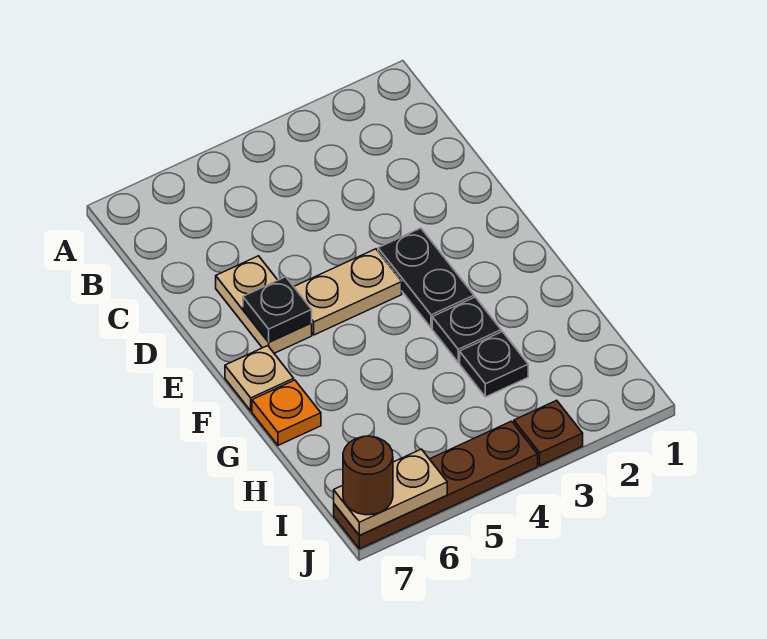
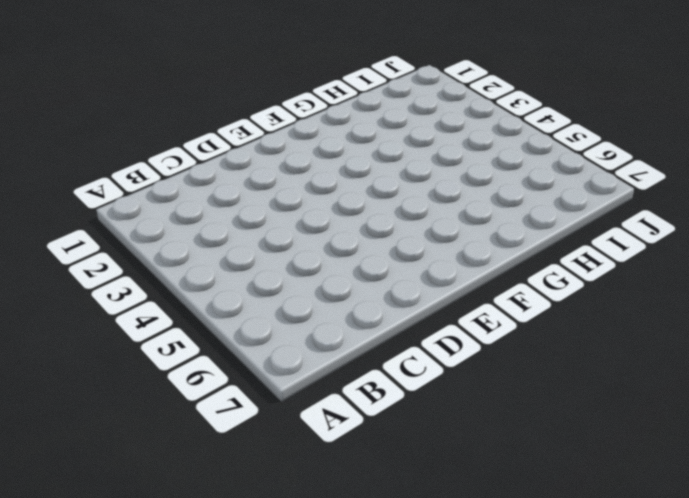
none -> tan 1x2 plate [216,256,312,353]
none -> black 1x2 plate [378,228,474,328]
none -> tan 1x2 plate [294,249,402,335]

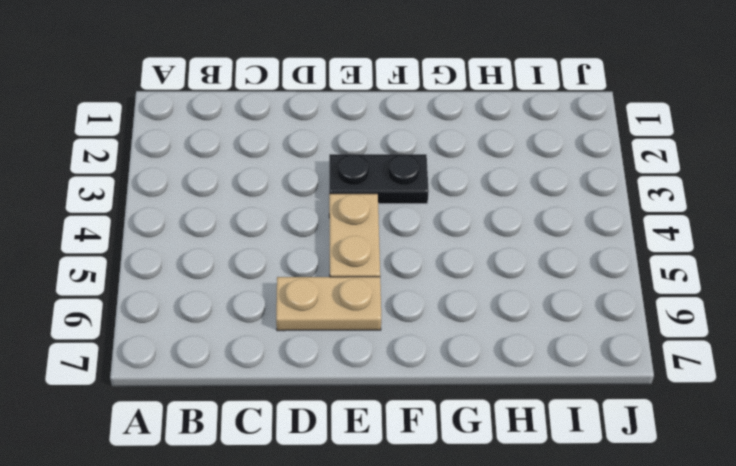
none -> tan 1x1 plate [225,346,294,411]
none -> black 1x1 plate [432,297,501,362]
none -> orange 1x1 plate [252,380,321,445]

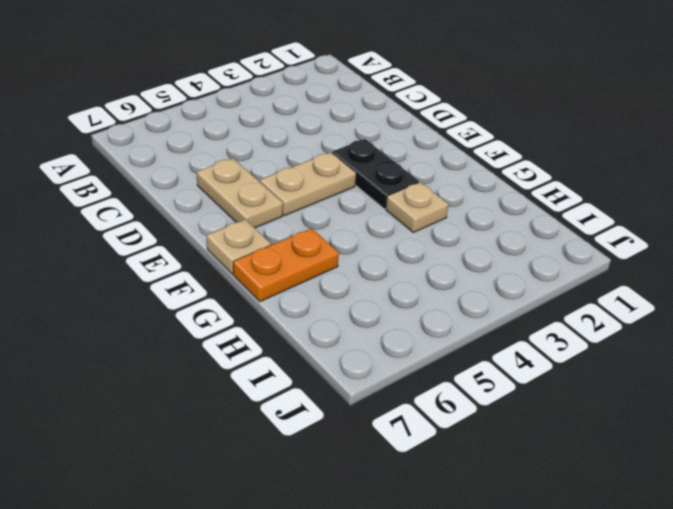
tan 1x1 plate [386,182,448,233] -> black 1x1 plate [432,297,501,362]
orange 1x2 plate [233,228,339,302] -> orange 1x1 plate [252,380,321,445]
none -> black 1x1 plate [460,332,528,397]
none -> brown 1x1 plate [514,400,583,466]
none -> brown 1x4 plate [334,421,538,549]

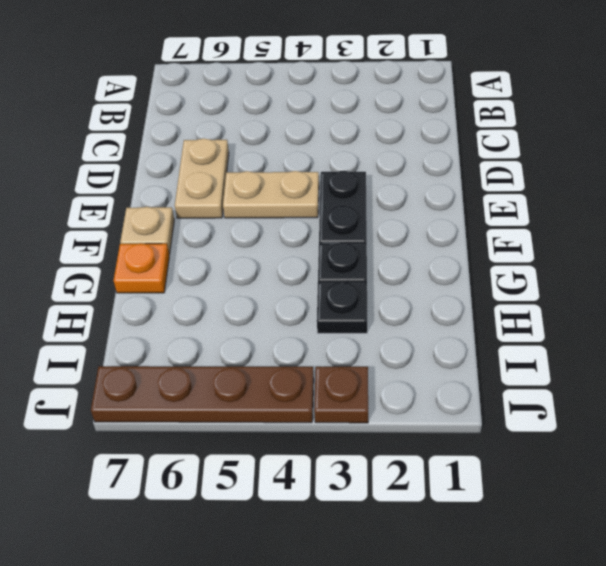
none -> black 1x1 plate [243,277,312,342]
none -> tan 1x2 plate [334,449,447,535]
none -> brown 1x1 round brick [343,436,393,515]

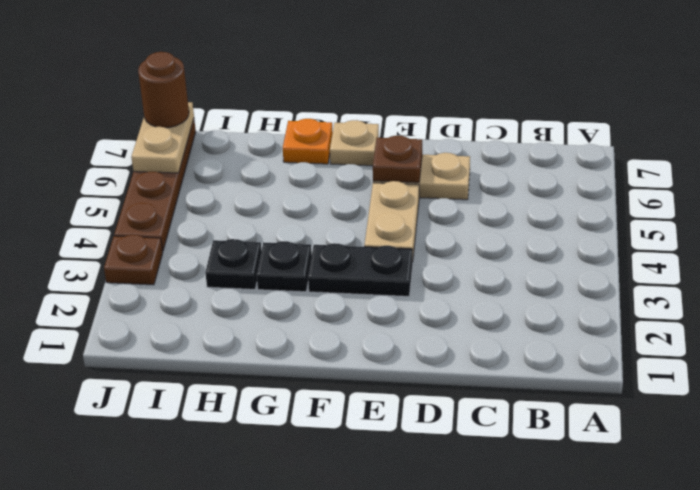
brown 1x1 plate [373,136,422,183] -> black 1x1 plate [243,277,312,342]

